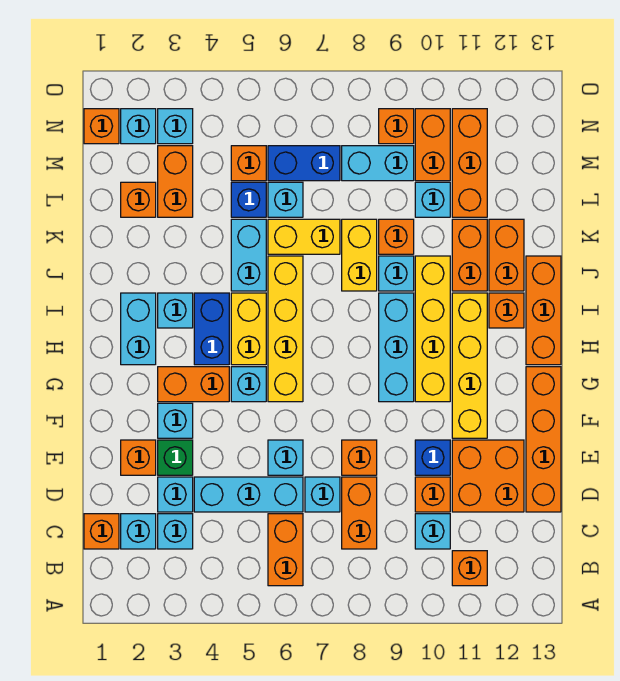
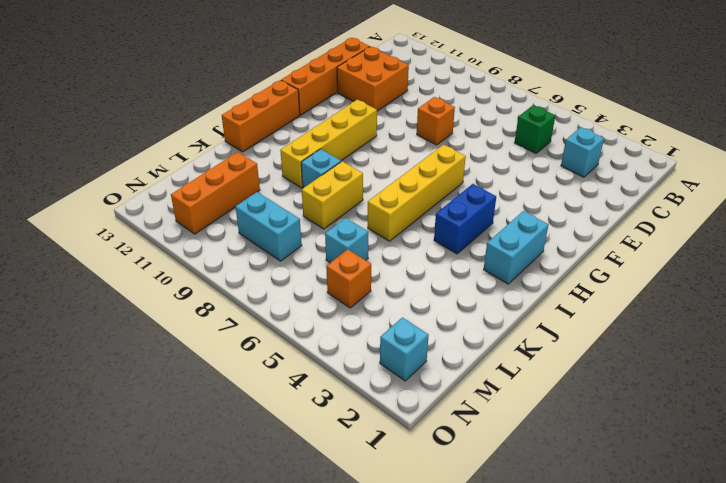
green 1x1 brick [515,105,555,153] -> green 1x1 brick moved to [158,440,193,475]
none -> orange 1x2 brick [268,514,303,586]
none -> orange 1x1 brick [452,551,487,586]
none -> orange 1x1 brick [84,514,119,549]
none -> cyan 1x1 brick [121,514,156,549]

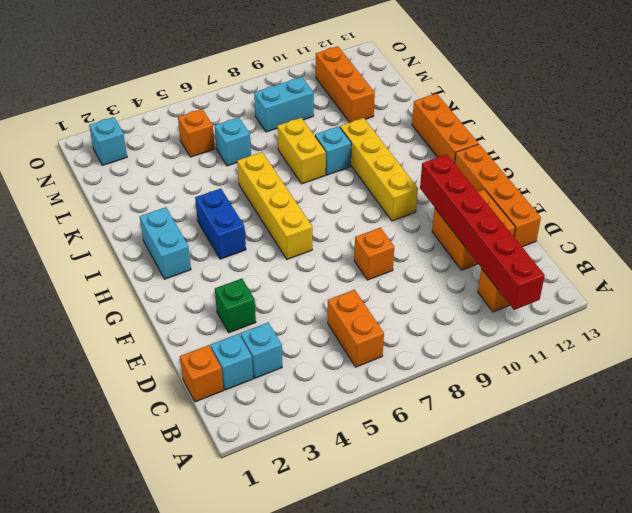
red 1x6 brick [420,155,545,310] -> none
none -> orange 1x2 brick [342,477,377,549]
none -> cyan 1x1 brick [415,514,450,549]
none -> cyan 1x1 brick [158,477,193,512]
none -> cyan 1x3 brick [194,477,303,512]

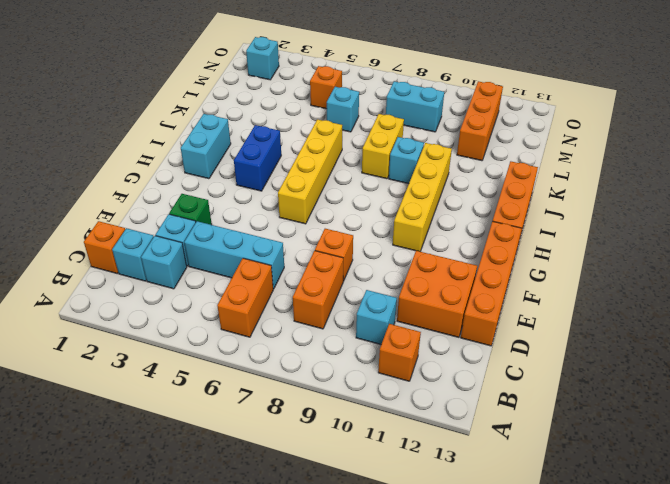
none -> cyan 1x1 brick [305,477,340,512]
none -> orange 1x1 brick [415,477,450,512]
none -> orange 1x1 brick [121,440,156,475]
none -> cyan 1x1 brick [268,440,303,475]

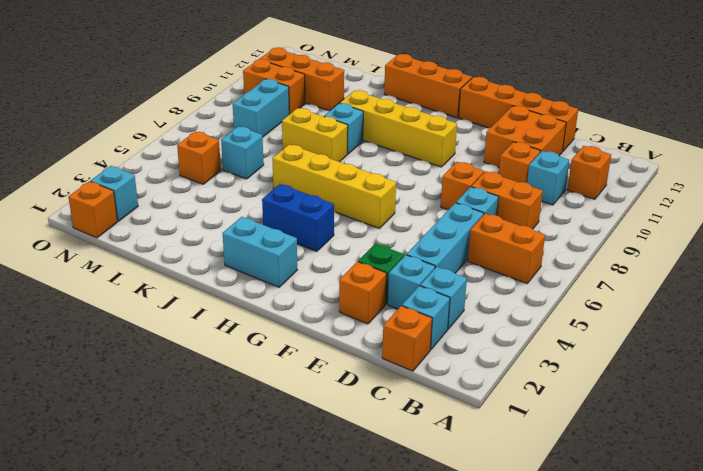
none -> cyan 1x1 brick [268,440,303,475]
none -> blue 1x1 brick [415,440,450,475]
none -> cyan 1x1 brick [158,403,193,438]
none -> yellow 1x4 brick [452,293,487,438]

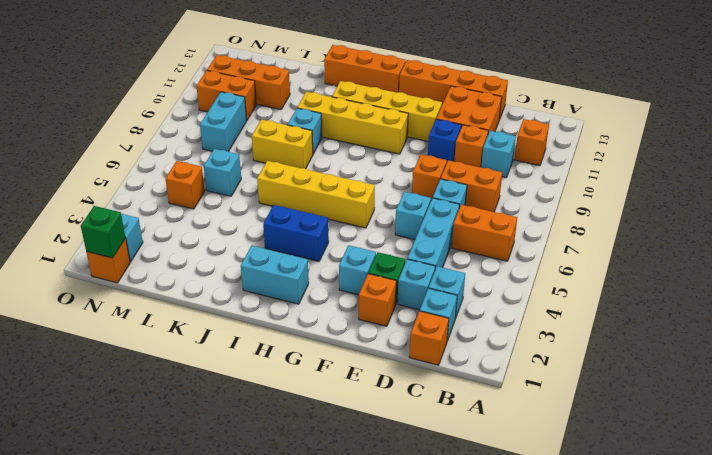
green 1x1 brick [81,206,125,258] -> none
none -> orange 1x2 brick [158,367,229,402]
none -> cyan 1x1 brick [231,367,266,402]
none -> cyan 1x3 brick [379,293,414,402]
none -> yellow 1x2 brick [231,293,266,365]

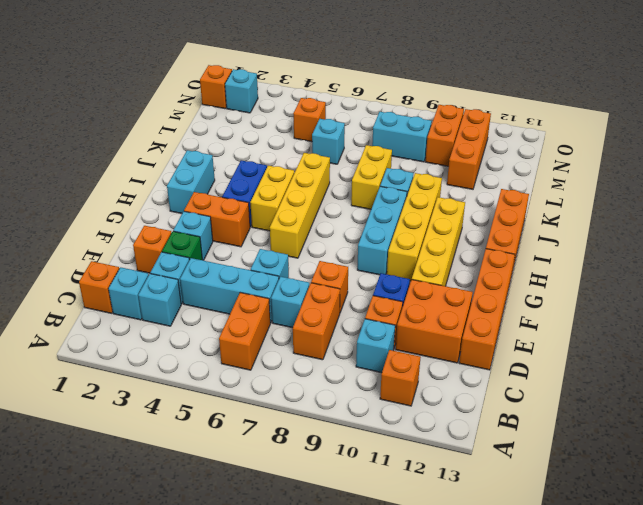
none -> cyan 1x1 brick [231,367,266,402]
none -> cyan 1x1 brick [158,293,193,328]
none -> orange 1x1 brick [489,293,524,328]
none -> cyan 1x2 brick [231,219,266,291]

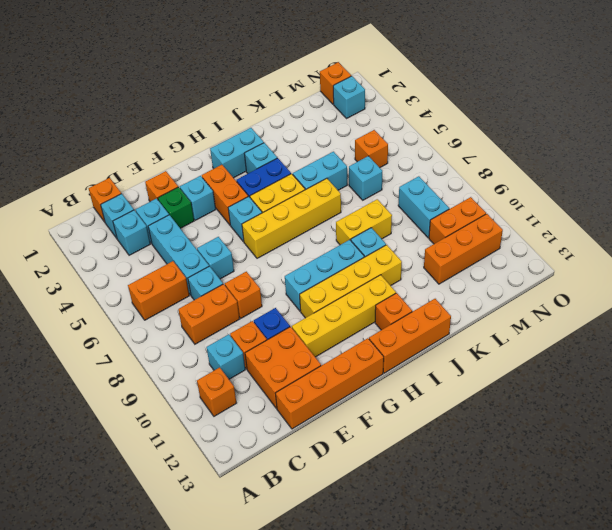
none -> orange 1x2 brick [452,219,487,291]
none -> orange 1x2 brick [489,219,524,291]
none -> yellow 1x2 brick [268,219,340,254]
none -> orange 1x1 brick [379,219,414,254]

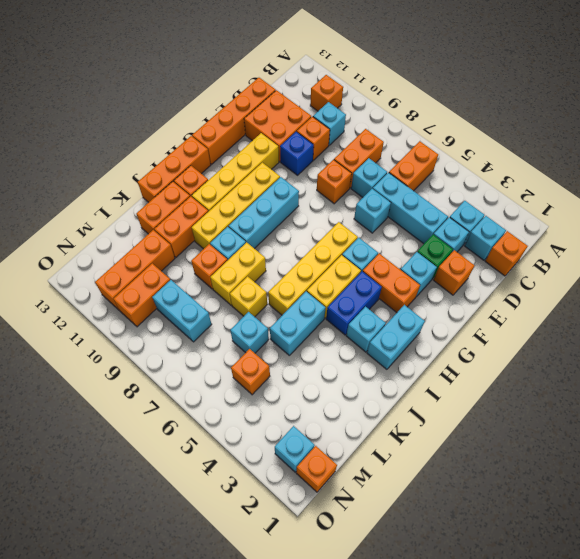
yellow 1x1 brick [230,276,267,317] -> yellow 1x2 brick [268,219,340,254]
none -> orange 1x1 brick [121,182,156,217]
none -> orange 1x2 brick [158,146,193,217]
none -> blue 1x1 brick [231,182,266,217]
none -> cyan 1x1 brick [415,182,450,217]

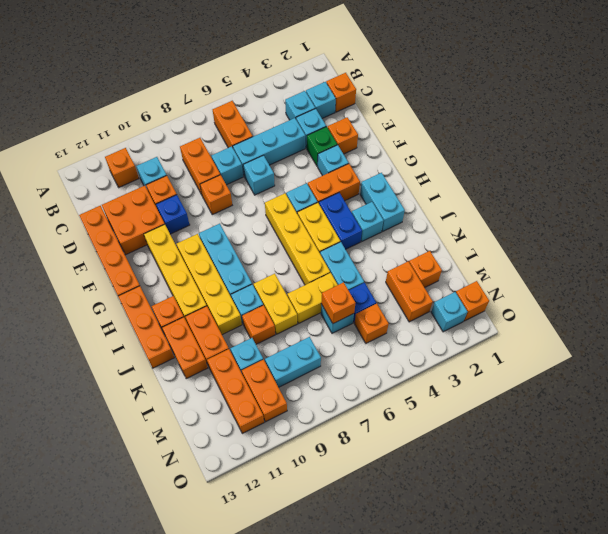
orange 1x1 brick [321,282,355,323] -> orange 1x1 brick moved to [379,109,414,144]
none -> blue 1x2 brick [268,146,340,181]
none -> cyan 1x1 brick [158,109,193,144]

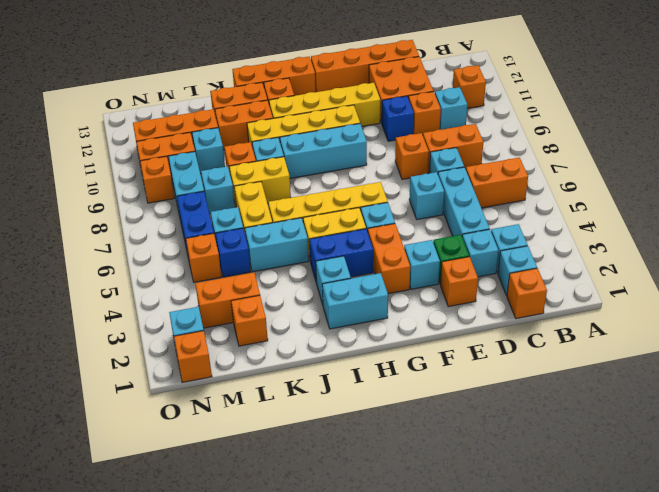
cyan 1x1 brick [201,166,235,213] -> cyan 1x1 brick moved to [158,109,193,144]

